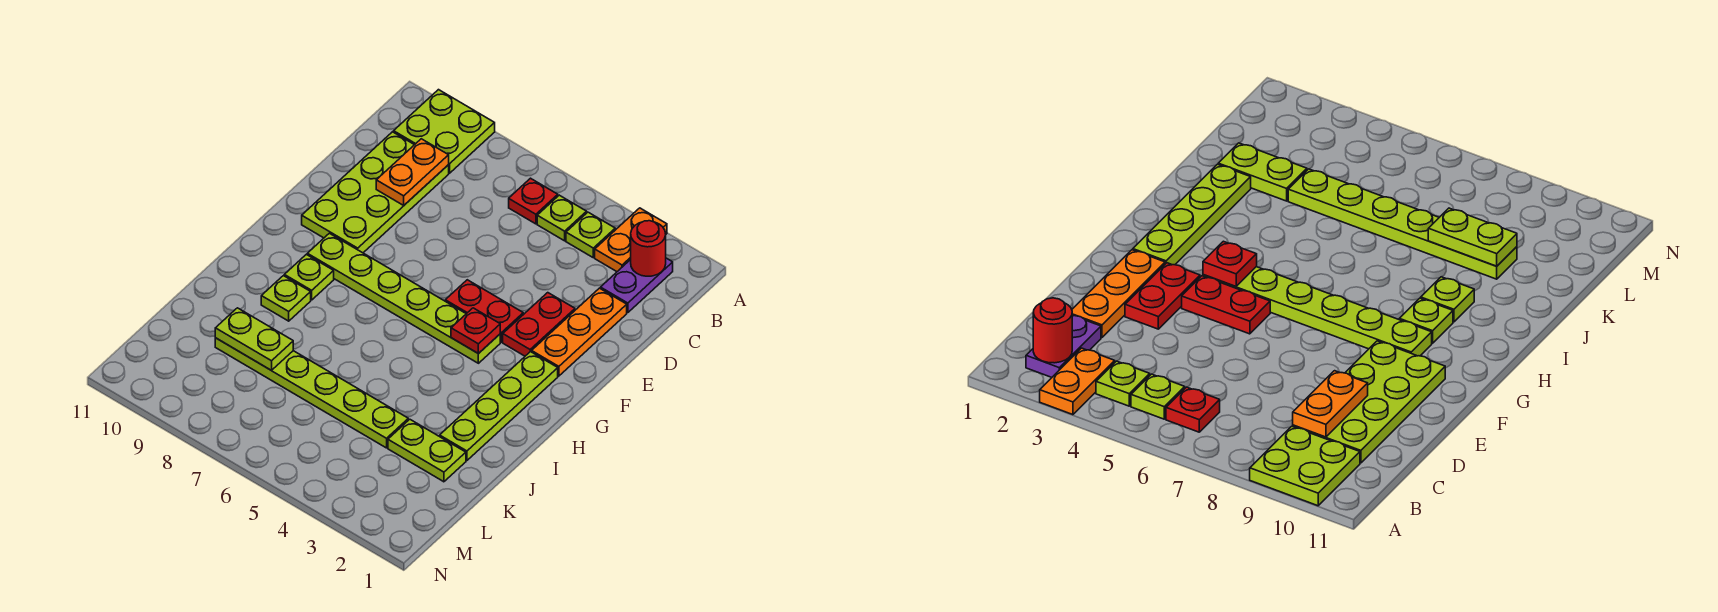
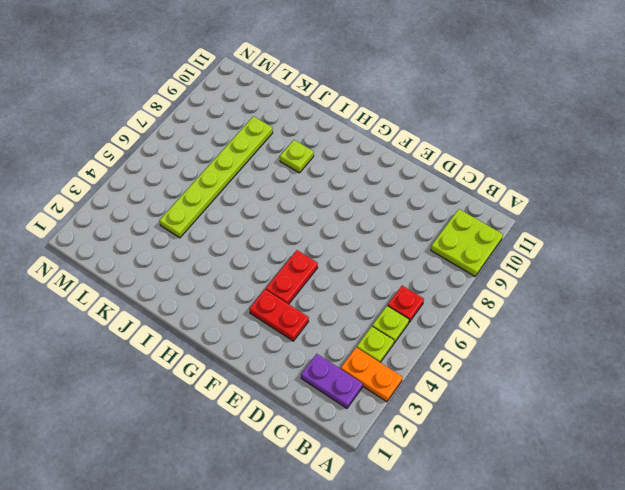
none -> lime 2x4 plate [302,132,449,253]
none -> orange 1x3 plate [532,288,627,376]
none -> lime 1x4 plate [440,352,558,461]

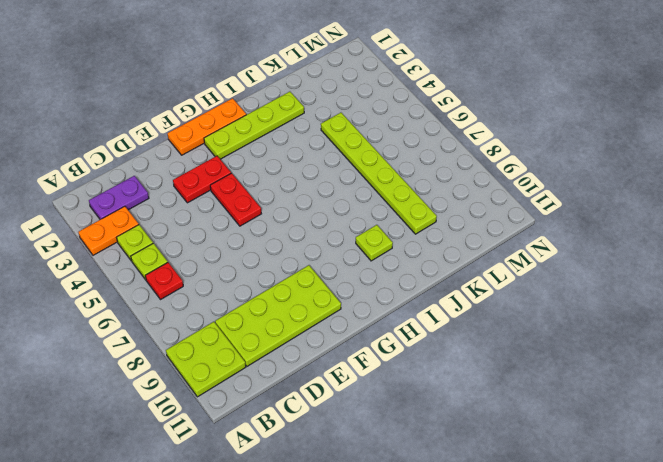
orange 1x3 plate [168,98,246,155] -> orange 1x3 plate moved to [532,288,627,376]
none -> lime 1x6 plate [307,233,500,363]
none -> lime 1x1 plate [284,254,334,300]
none -> lime 1x2 plate [388,419,466,482]

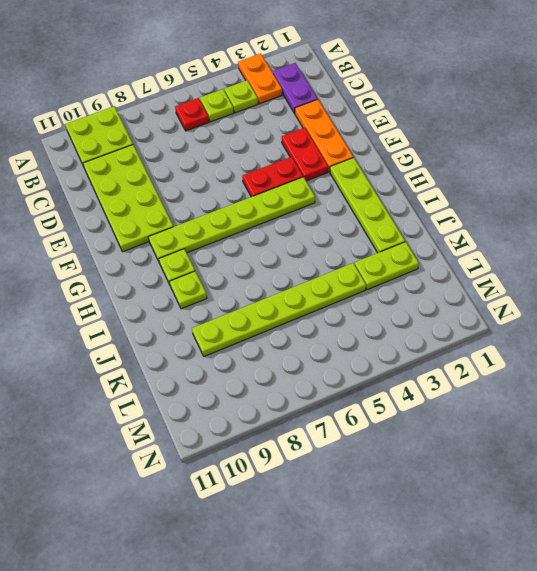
none -> red 1x1 round brick [631,221,666,276]
none -> orange 1x2 plate [376,139,449,205]
none -> red 1x1 plate [451,308,500,354]

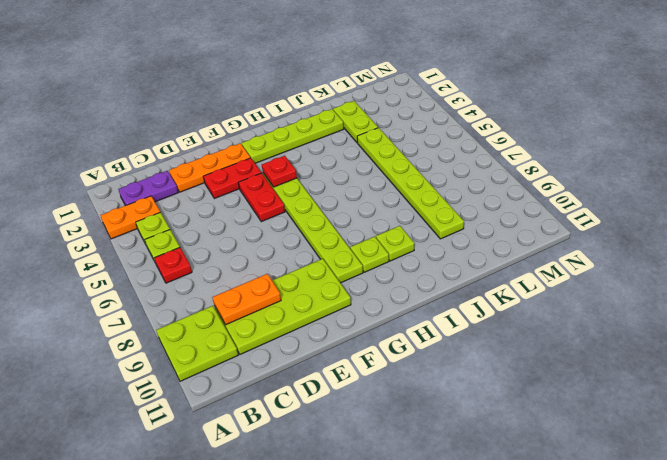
none -> red 1x1 round brick [631,221,666,276]
none -> lime 1x2 plate [215,308,293,371]

